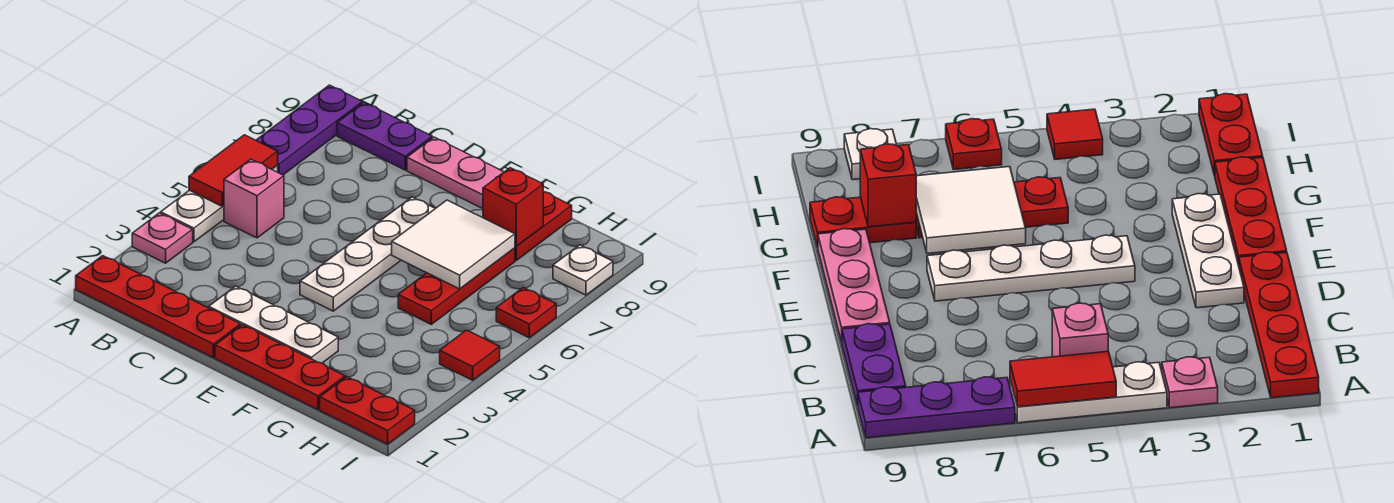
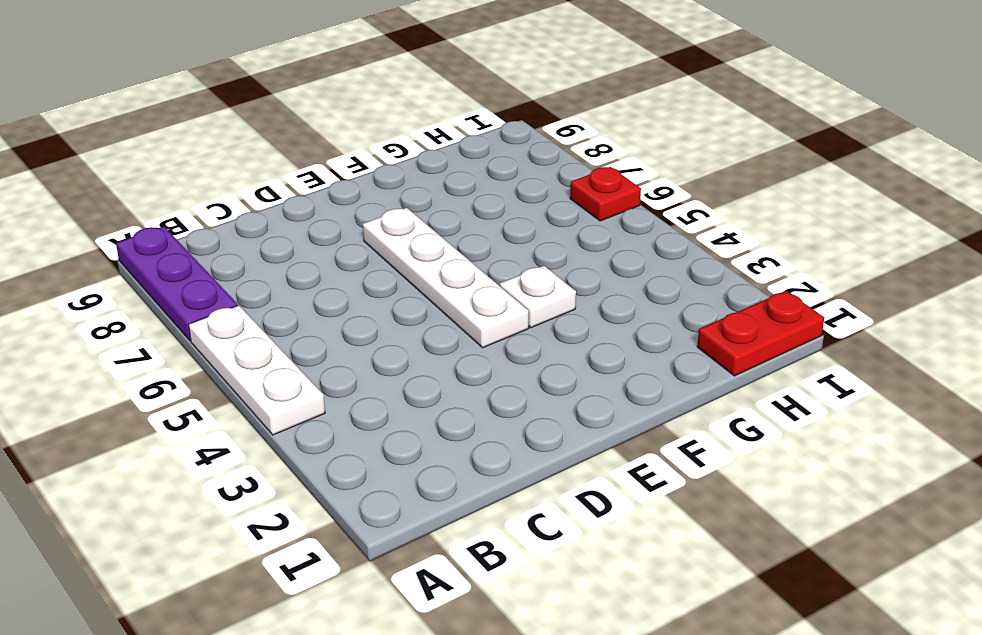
white 1x1 plate [500,266,576,328] -> white 1x1 plate moved to [553,245,613,295]
none -> red 1x4 plate [76,256,240,358]
none -> pink 1x1 plate [132,213,193,263]
none -> pink 1x1 brick [224,159,284,238]

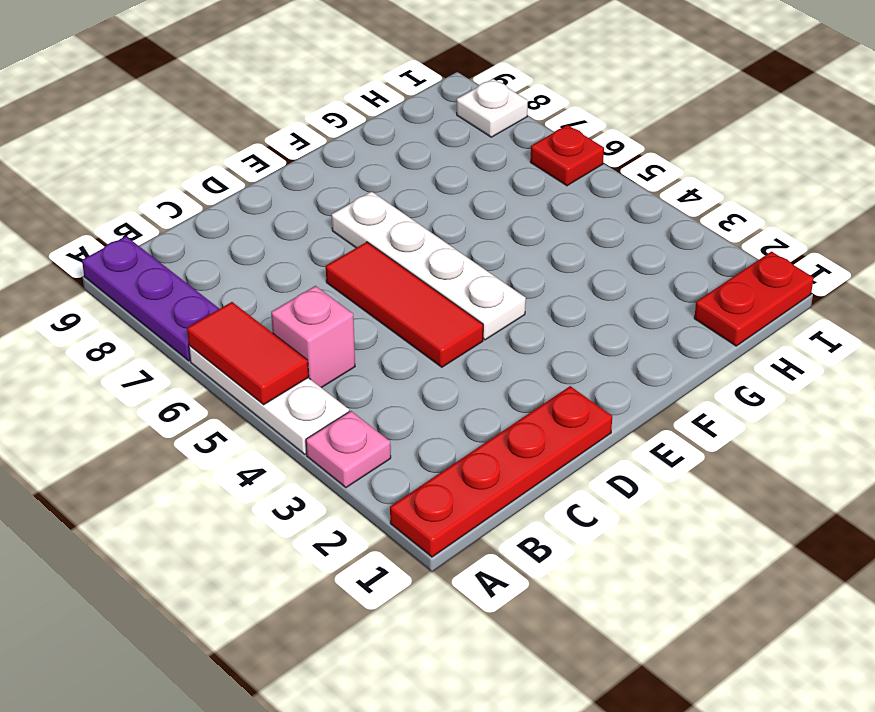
red 1x3 tile [326,242,483,367] -> none
none -> purple 1x2 plate [337,103,432,170]
none -> white 1x3 plate [209,286,338,363]
none -> pink 1x3 plate [407,137,504,209]

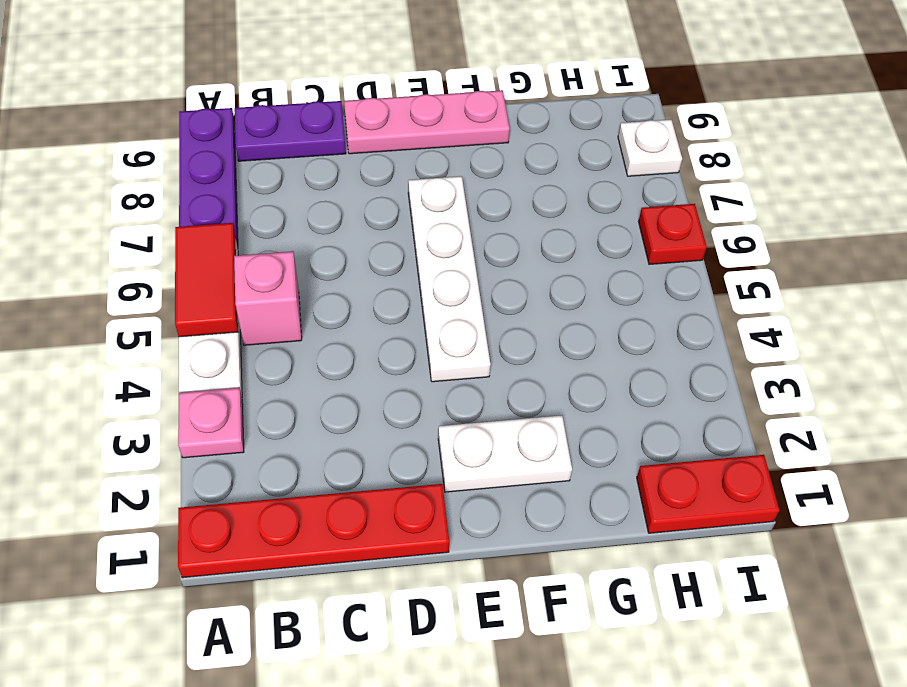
white 1x2 plate [438,415,572,492] -> white 1x3 plate [209,286,338,363]
none -> red 1x3 plate [215,325,345,410]
none -> red 1x3 plate [398,248,515,324]
none -> red 1x2 plate [515,192,572,260]

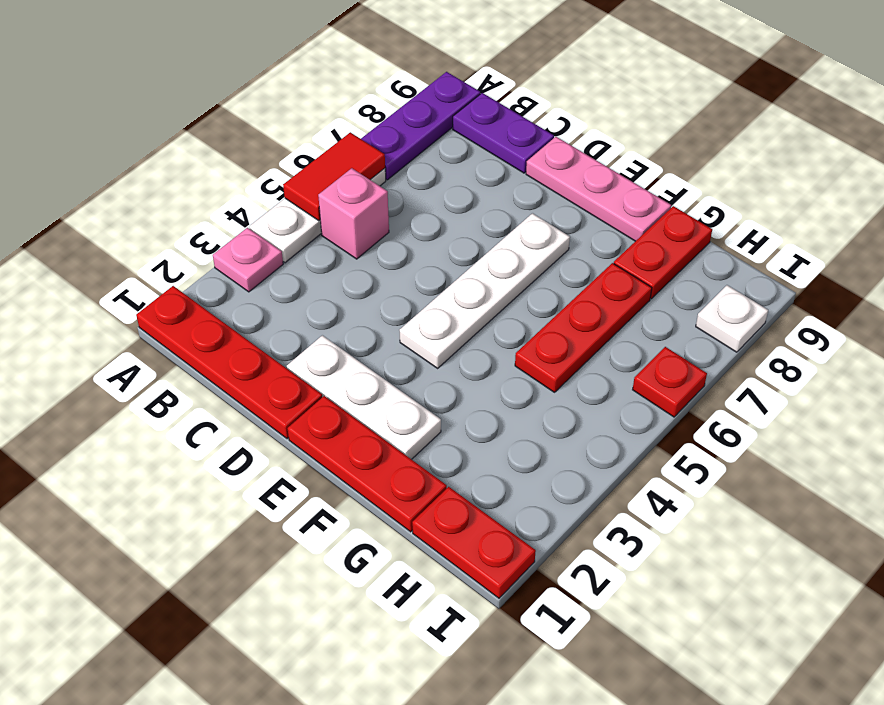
none -> red 1x1 tile [440,330,500,380]
none -> white 2x2 tile [392,200,515,289]
none -> red 1x1 brick [483,168,543,246]

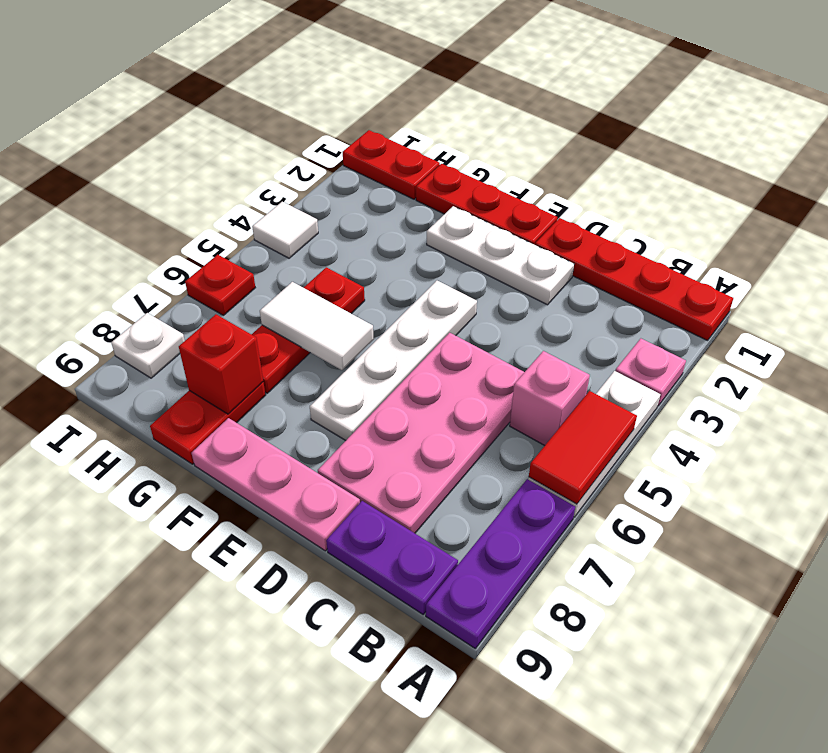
pink 2x4 plate [318,333,524,533] -> none
white 1x2 tile [260,282,374,370] -> white 2x2 tile [392,200,515,289]
white 1x1 tile [252,202,318,258] -> red 1x1 tile [440,330,500,380]

